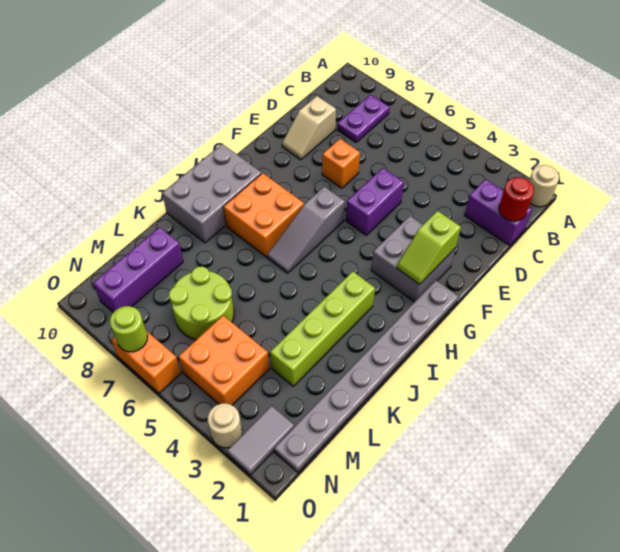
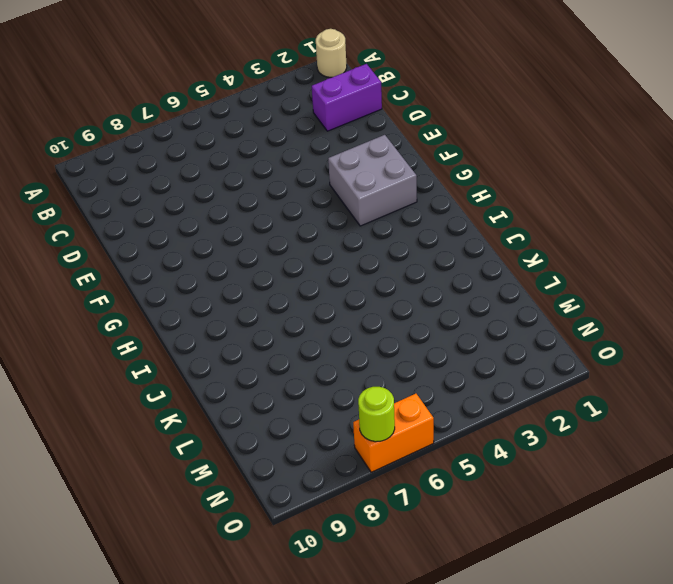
none -> purple 1x2 plate [337,95,390,142]
none -> tan 1x2 slope [282,96,336,160]
none -> purple 1x2 brick [346,168,404,235]

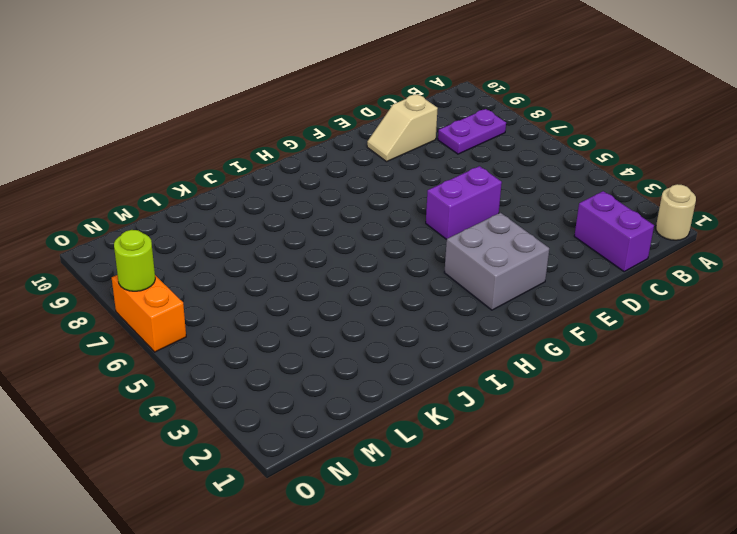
none -> orange 1x1 brick [322,139,360,188]
none -> grey 1x8 plate [274,280,458,472]
none -> grey 1x3 slope [267,187,345,273]

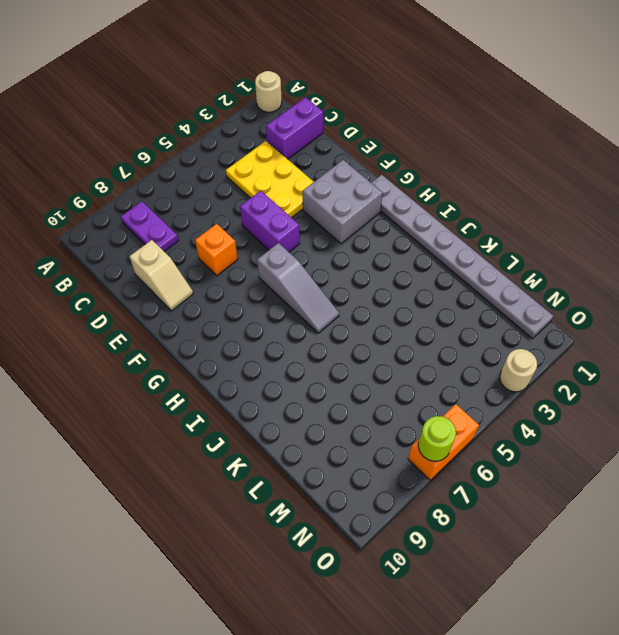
yellow 2x3 plate [226,141,314,218] -> none
none -> orange 2x2 brick [224,173,304,257]
none -> grey 2x3 brick [162,144,262,243]
none -> lime 1x4 brick [270,271,375,386]

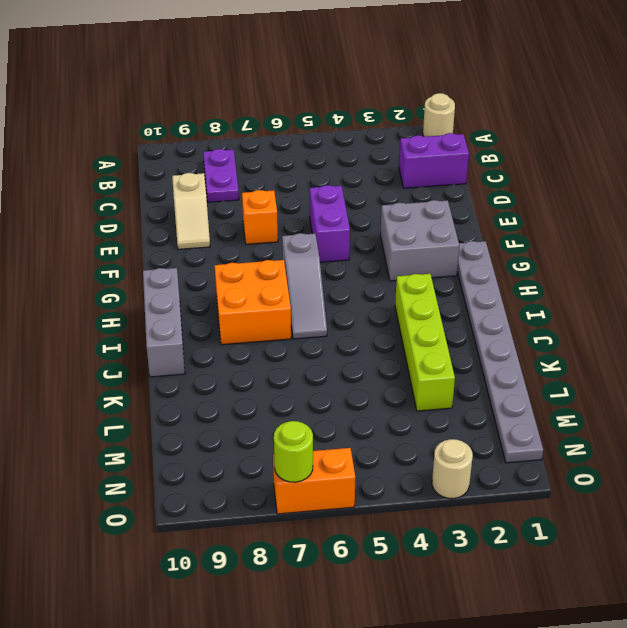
grey 1x3 brick [143,268,185,377] -> grey 2x3 brick [162,144,262,243]
none -> lime 2x2 round brick [169,266,234,340]
none -> purple 1x3 brick [93,227,183,312]
none -> orange 2x2 brick [179,316,269,405]

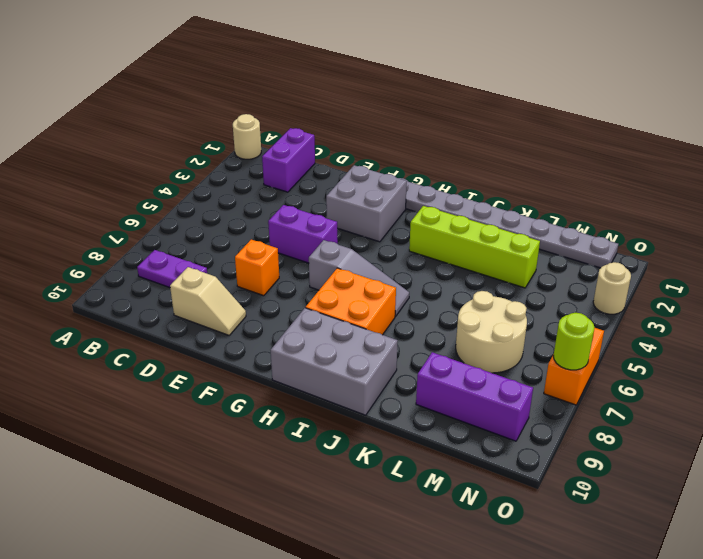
tan 2x2 round brick [456,291,527,373] -> lime 2x2 round brick [169,266,234,340]
none -> orange 2x2 brick [179,316,269,405]
none -> grey 1x2 tile [227,406,294,475]
none -> red 1x1 round brick [499,177,534,221]

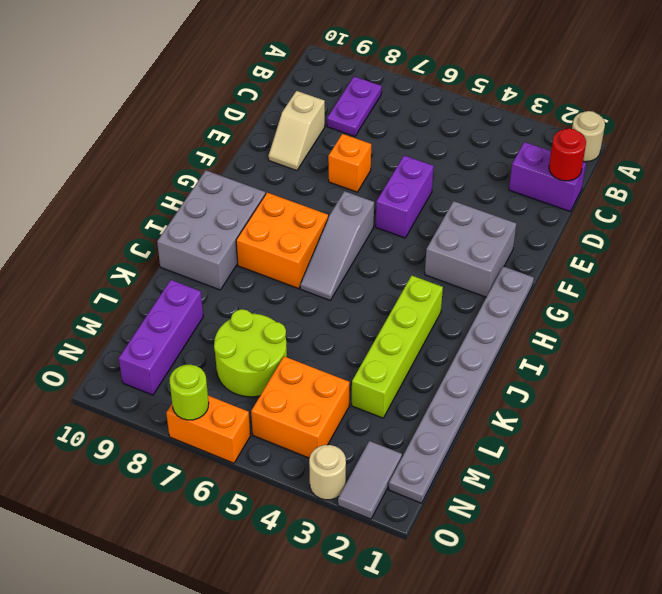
none -> lime 1x2 slope [397,211,461,284]

